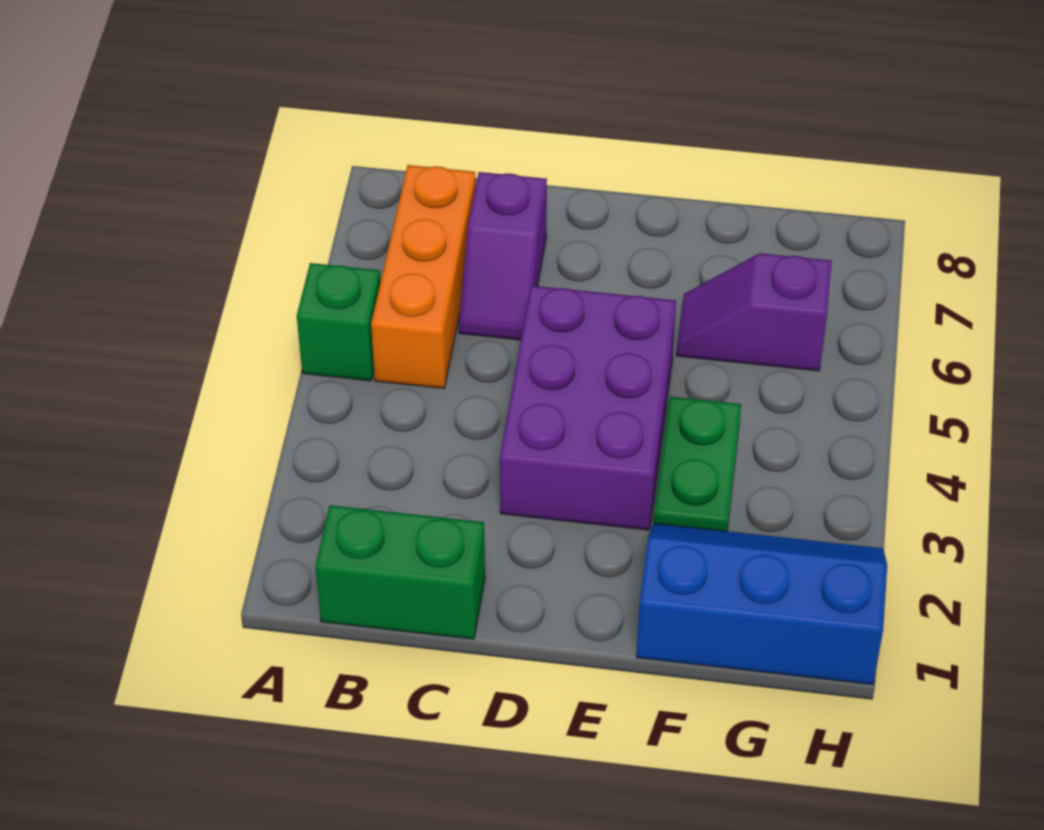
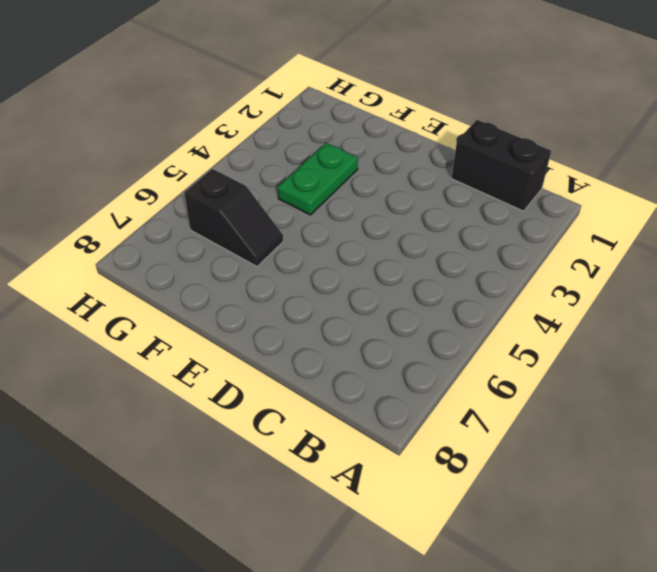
black 1x2 brick [452,120,551,211] -> green 1x2 brick [315,505,485,639]
black 1x2 slope [184,169,283,267] -> purple 1x2 slope [676,253,832,371]
none -> green 1x1 brick [297,263,381,381]
none -> orange 1x3 brick [371,165,476,388]

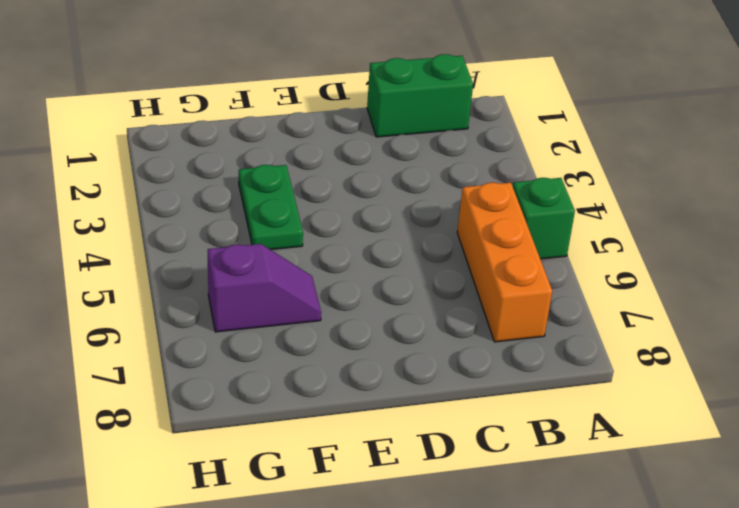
none -> purple 1x2 slope [459,172,547,340]
none -> purple 2x3 brick [500,286,676,530]

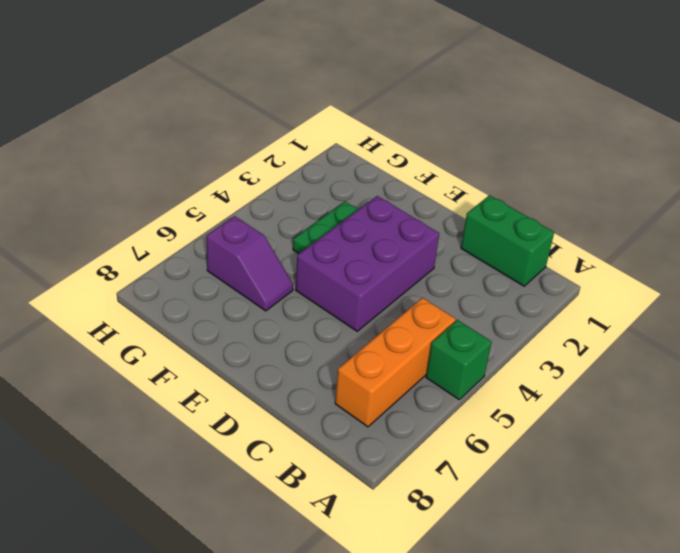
none -> purple 1x2 slope [459,172,547,340]
none -> blue 2x3 slope [636,523,887,684]

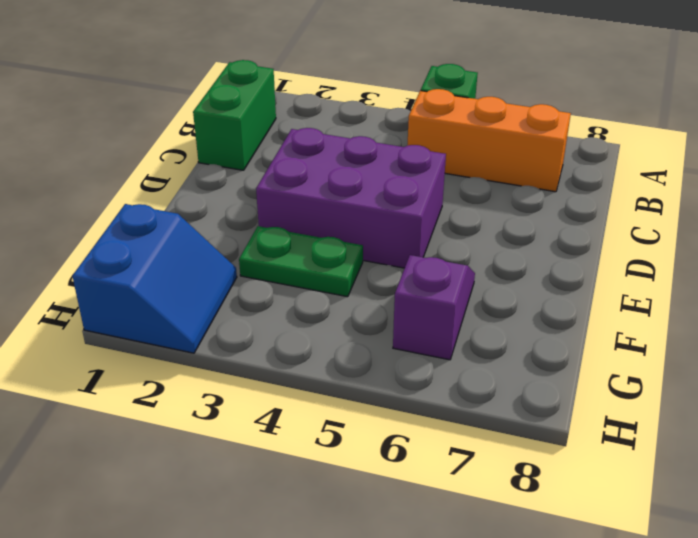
blue 2x2 slope [72,204,237,353] -> blue 2x3 slope [636,523,887,684]
none -> purple 1x2 slope [459,172,547,340]

